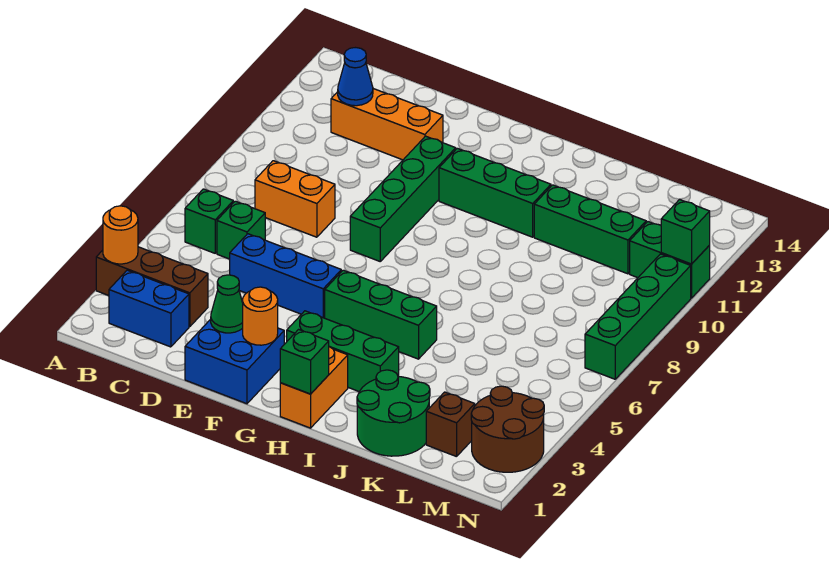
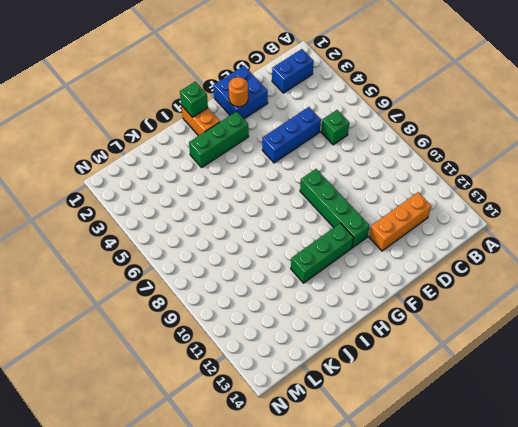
none -> brown 1x3 brick [96,247,208,327]
none -> green 1x1 brick [185,189,233,253]
none -> orange 1x2 brick [255,161,335,237]

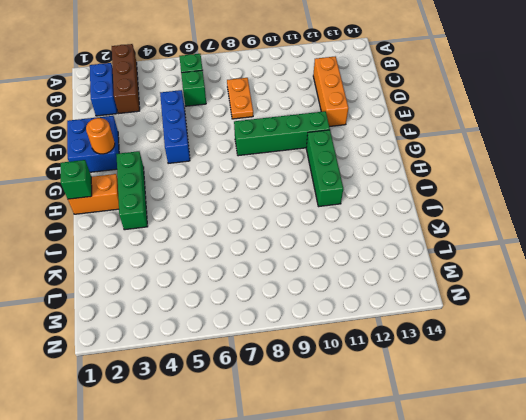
orange 1x2 plate [227,78,253,119] -> orange 1x2 brick [255,161,335,237]
none -> green 1x3 brick [325,270,437,359]
none -> green 2x2 round brick [357,370,430,456]
none -> green 1x3 brick [534,185,646,274]

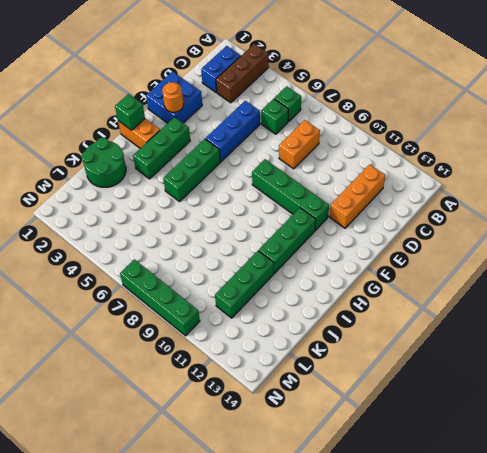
none -> brown 1x1 brick [426,392,475,457]
none -> brown 2x2 round brick [471,386,544,472]
none -> green 1x2 brick [630,222,710,298]

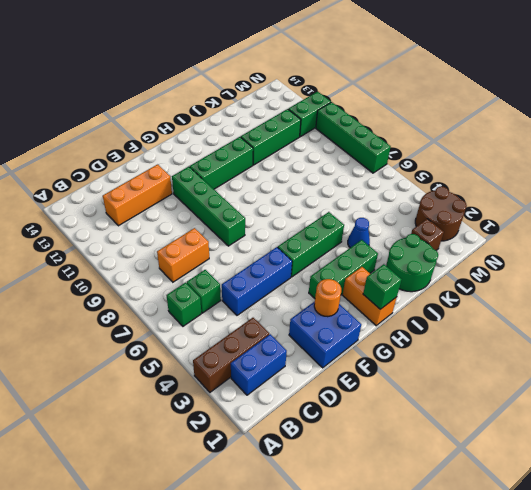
blue 1x1 cone [348,218,370,248] -> blue 1x1 cone moved to [338,48,373,106]
none -> orange 1x1 round brick [103,206,138,264]
none -> green 1x1 cone [211,275,243,333]
none -> green 1x1 brick [661,200,710,264]

